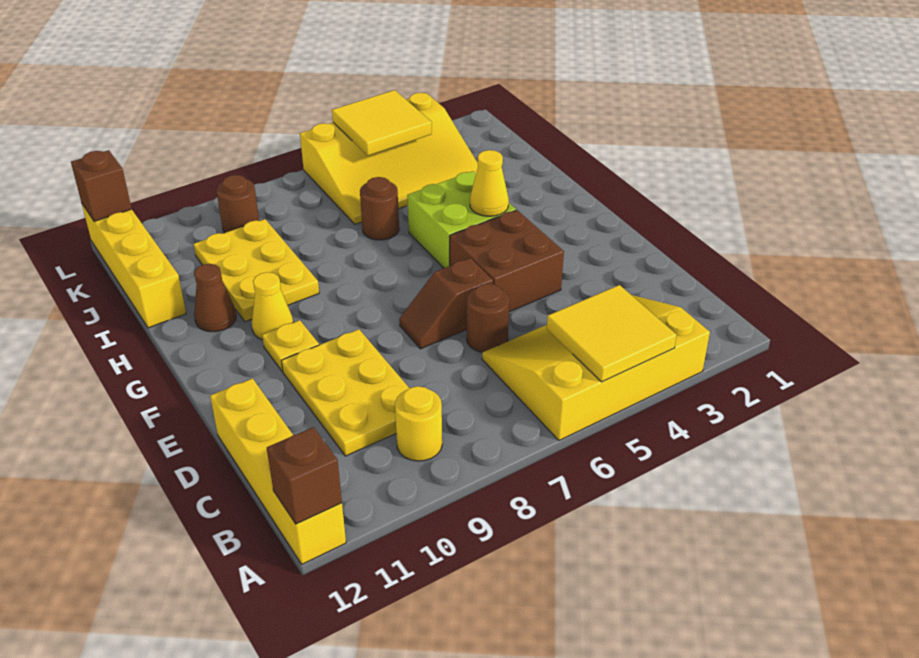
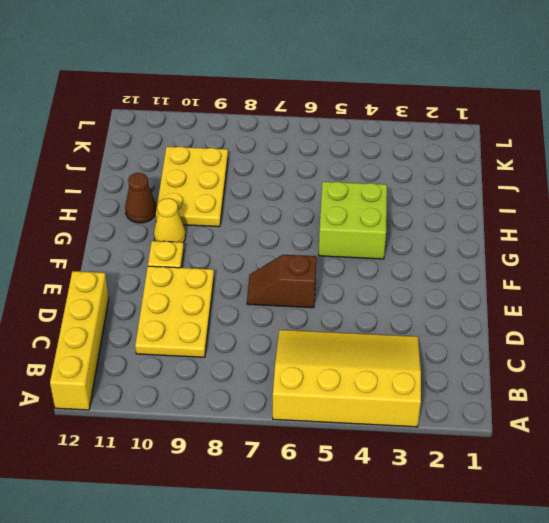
none -> yellow 1x1 round brick [395,386,442,461]
none -> brown 1x1 round brick [467,284,509,352]
none -> brown 2x2 brick [450,210,564,312]

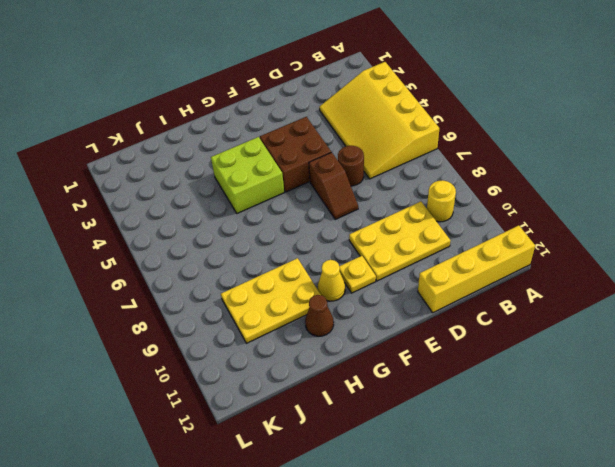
none -> brown 1x1 round brick [360,177,399,240]
none -> yellow 1x4 brick [82,204,186,328]
none -> yellow 3x4 slope [300,93,478,224]

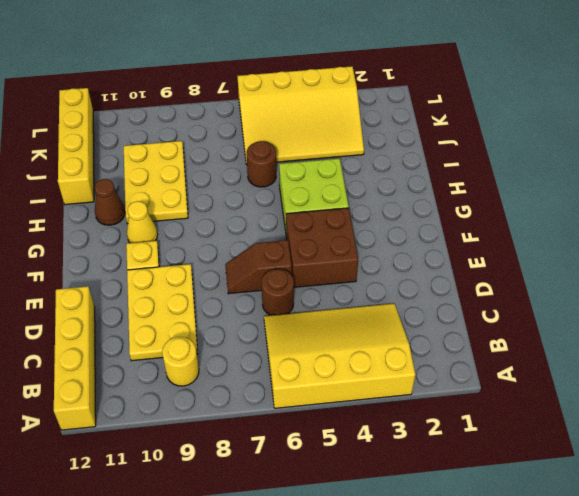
none -> brown 1x1 round brick [216,175,259,233]
none -> yellow 2x2 tile [547,285,677,382]
none -> brown 1x1 brick [267,427,342,524]

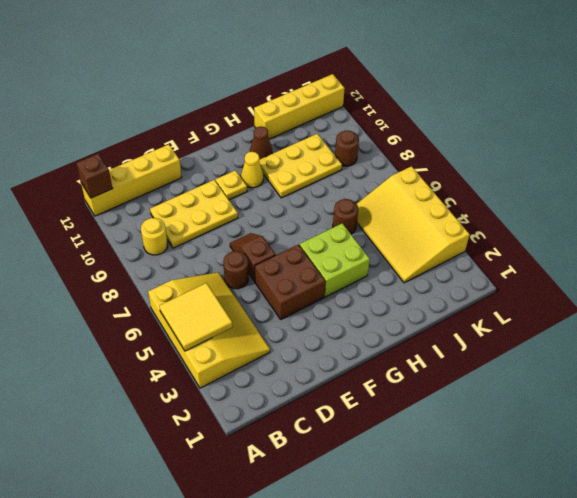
none -> yellow 1x1 cone [470,150,509,216]
none -> yellow 2x2 tile [332,90,432,156]
none -> brown 1x1 brick [71,150,132,221]

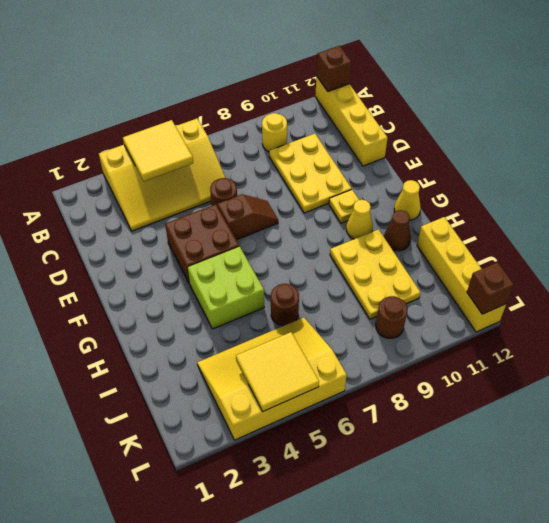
yellow 1x1 cone [394,180,421,221] -> yellow 1x1 cone moved to [470,150,509,216]

